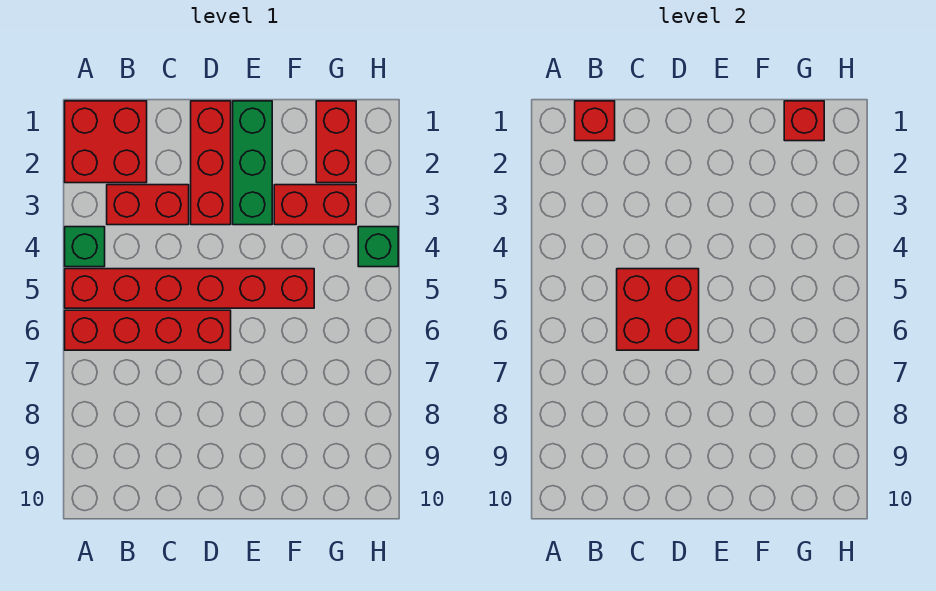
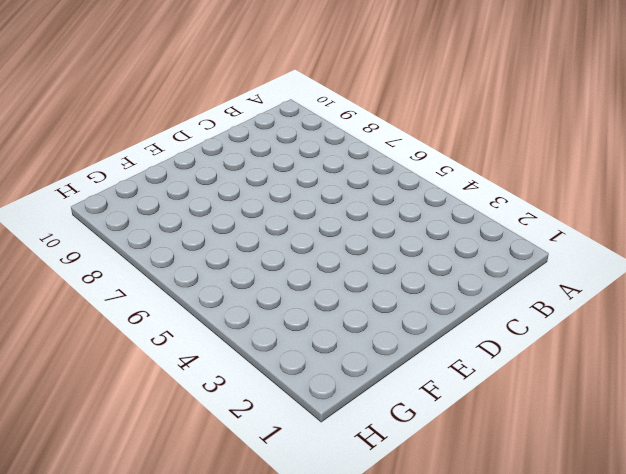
none -> red 2x2 brick [65,101,147,183]
none -> green 1x1 brick [65,227,105,267]
none -> red 1x6 brick [65,269,314,308]

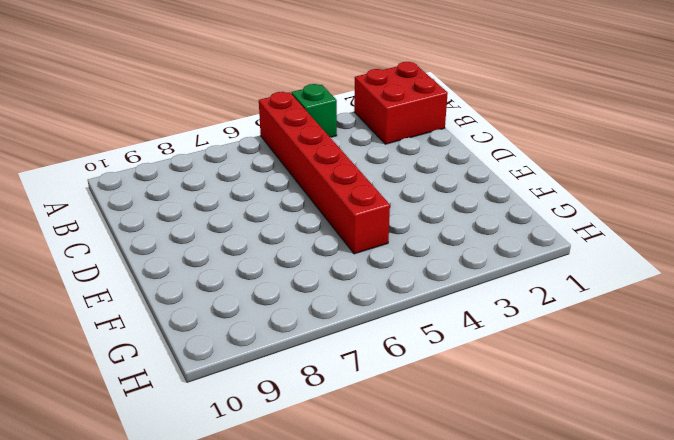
none -> red 1x4 brick [65,310,231,350]
none -> red 1x2 brick [107,185,189,225]
none -> red 1x3 brick [191,101,231,225]

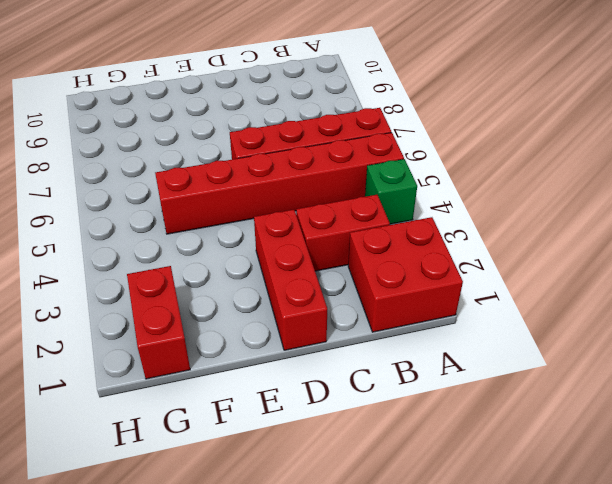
none -> green 1x3 brick [233,101,272,225]
none -> red 1x2 brick [274,185,356,225]
none -> green 1x1 brick [358,227,398,267]

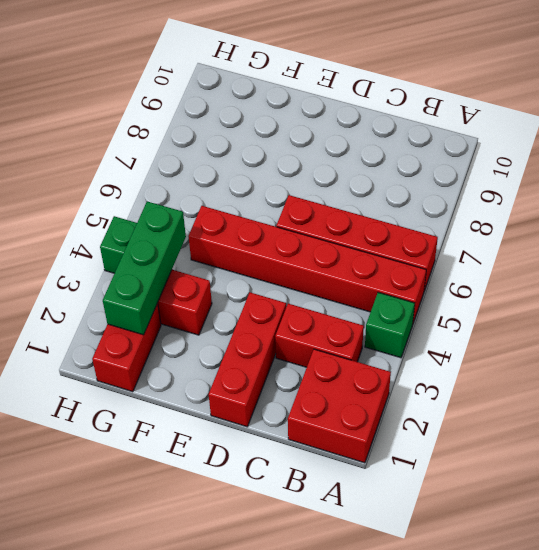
green 1x3 brick [103,201,186,335] -> green 1x3 brick moved to [233,101,272,225]
none -> red 1x1 brick [575,101,615,141]
none -> red 2x2 brick [617,269,699,350]
none -> red 1x1 brick [784,101,824,141]

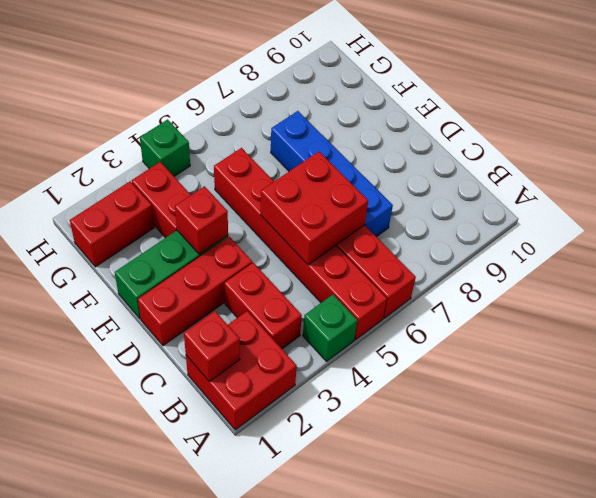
blue 1x4 brick [271,111,393,237] -> none
red 1x1 brick [175,186,228,254] -> red 1x1 brick moved to [784,101,824,141]

